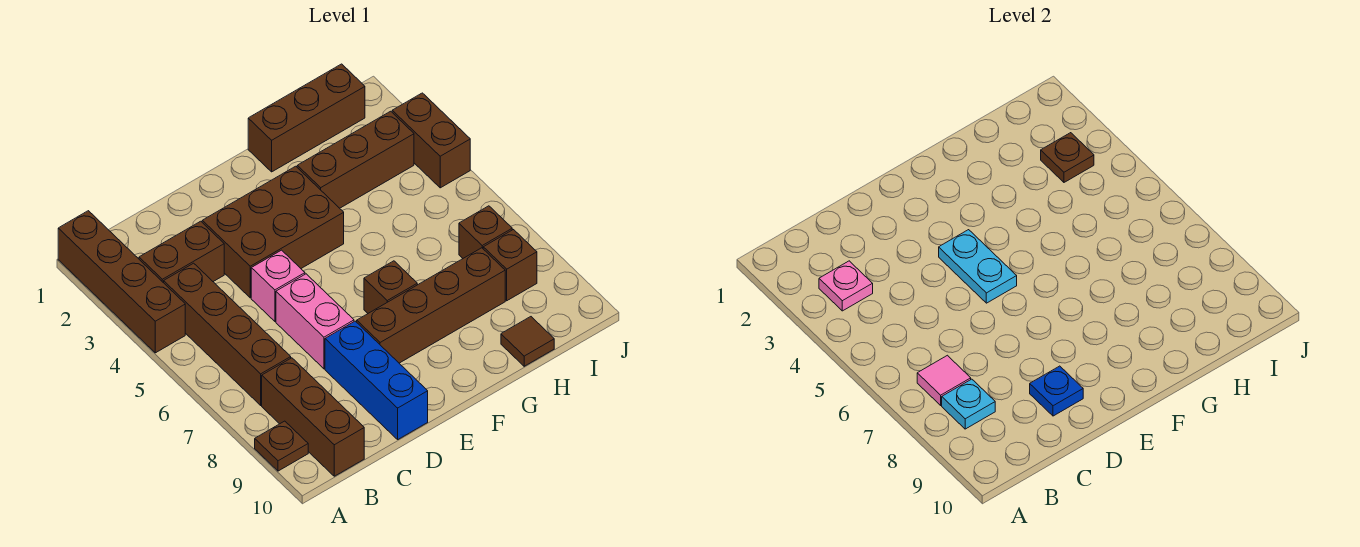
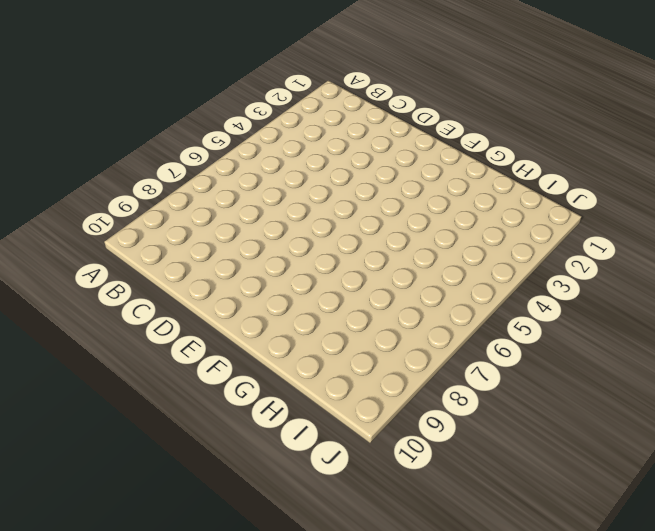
none -> brown 1x4 brick [58,211,185,353]
none -> brown 1x1 plate [255,421,308,471]
none -> brown 1x2 brick [139,221,224,283]

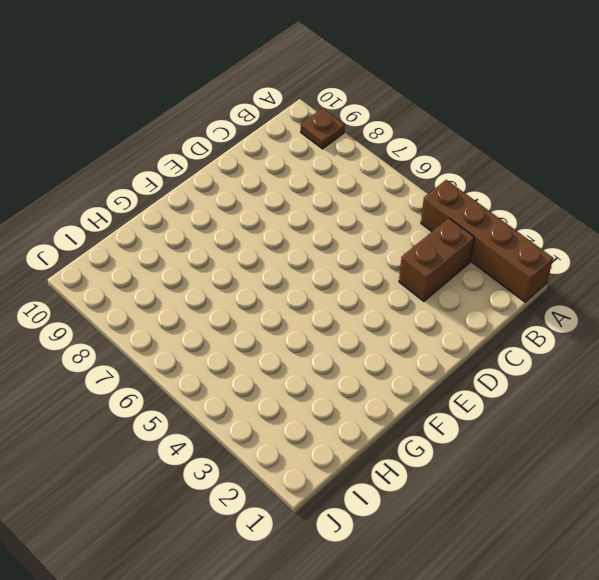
none -> brown 1x4 brick [164,263,291,405]
none -> brown 1x3 brick [262,358,364,476]
none -> brown 2x3 brick [202,166,344,298]

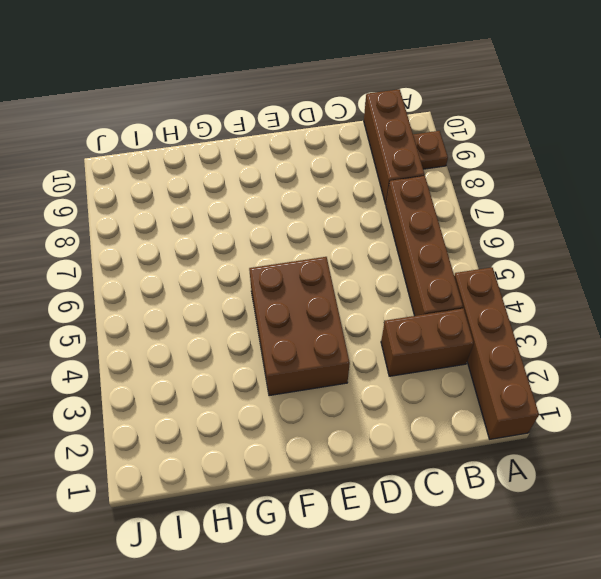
brown 2x3 brick [249,257,350,396] -> brown 2x3 brick turned to [202,166,344,298]
none -> pink 1x1 brick [251,250,305,321]
none -> pink 1x2 brick [276,274,354,369]
none -> blue 1x3 brick [325,321,428,439]

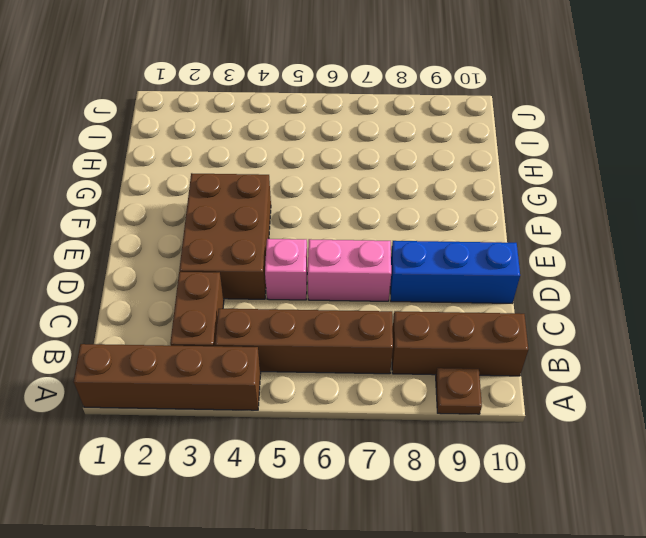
none -> brown 1x4 brick [357,248,505,363]
none -> brown 1x1 brick [364,261,417,313]
none -> brown 1x3 brick [248,64,365,172]

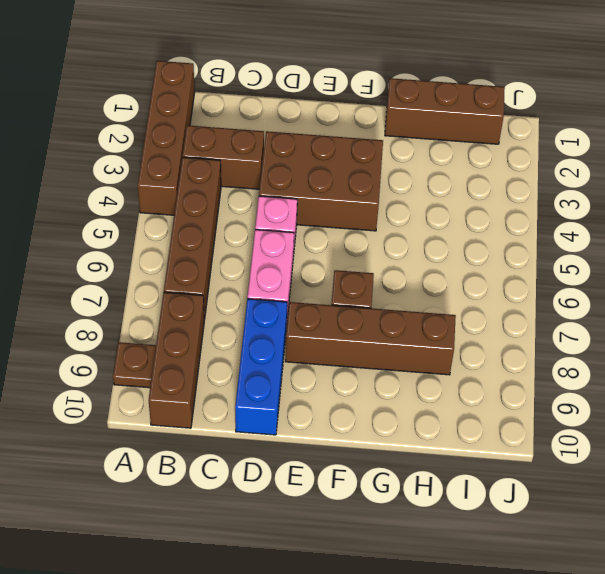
none -> brown 1x3 brick [297,111,414,208]
none -> brown 1x1 tile [501,317,554,366]
none -> brown 1x1 brick [459,206,512,258]

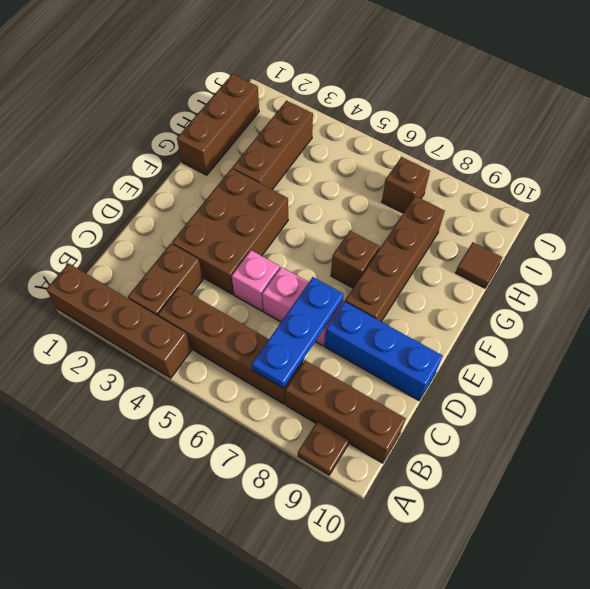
blue 1x3 plate [252,277,344,388] -> pink 1x1 tile [917,355,971,405]
none -> brown 1x1 brick [483,230,537,301]
none -> brown 1x2 brick [392,93,470,188]
none -> pink 1x1 plate [819,261,873,311]

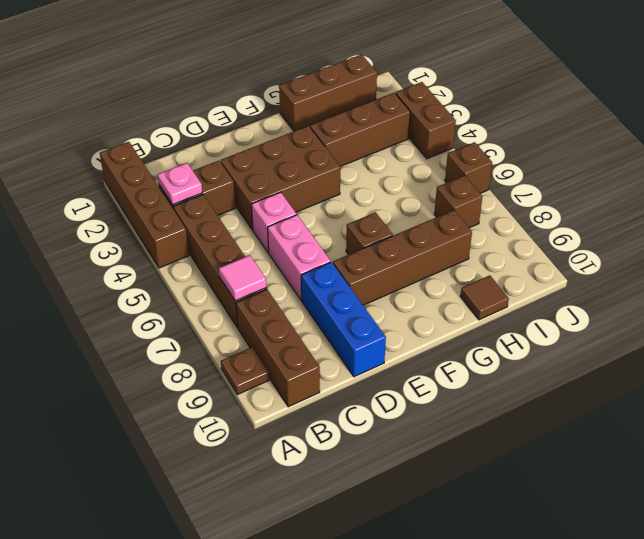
brown 1x1 brick [445,142,492,193] -> brown 1x1 brick moved to [483,230,537,301]
none -> cyan 1x1 plate [942,379,995,429]
none -> blue 1x1 plate [1030,366,1083,416]
none -> cyan 1x2 plate [939,230,1017,303]

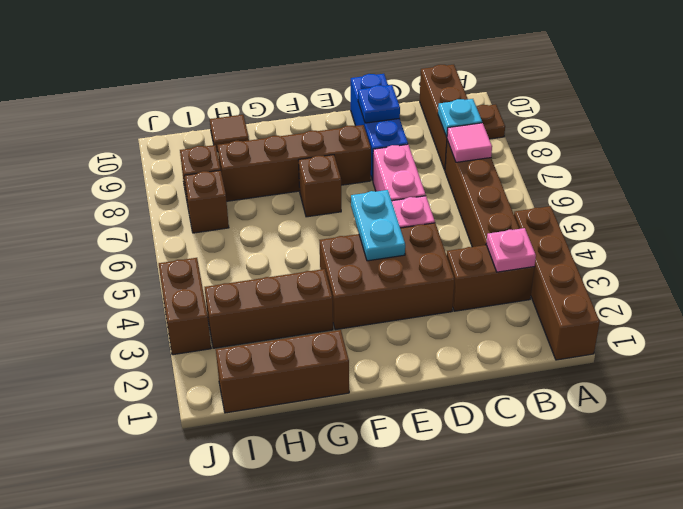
none -> brown 1x1 plate [1041,133,1094,182]

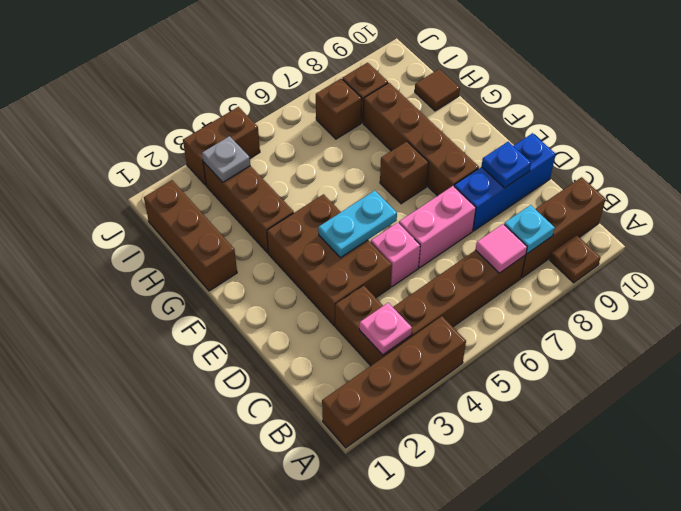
grey 1x1 plate [202,136,250,182] -> brown 1x1 plate [1041,133,1094,182]

